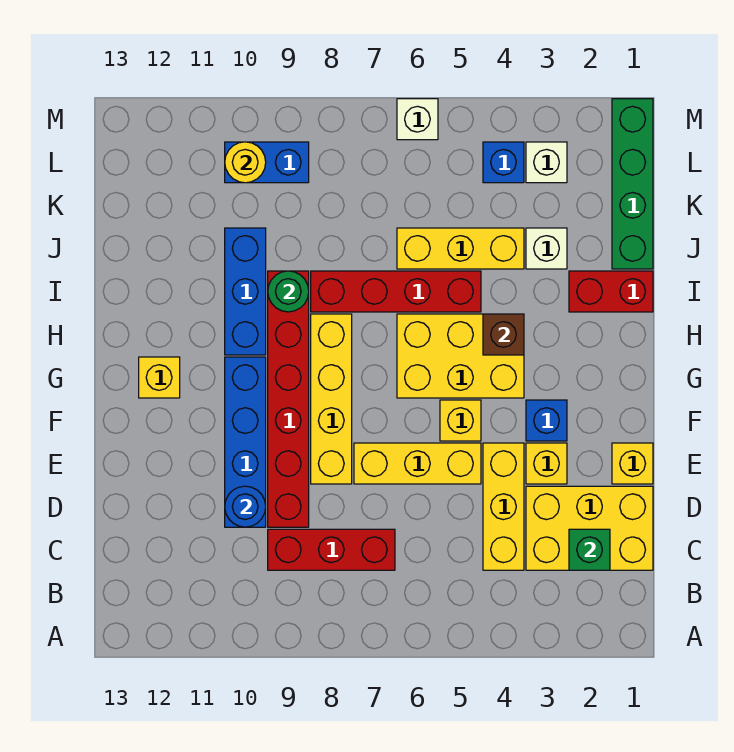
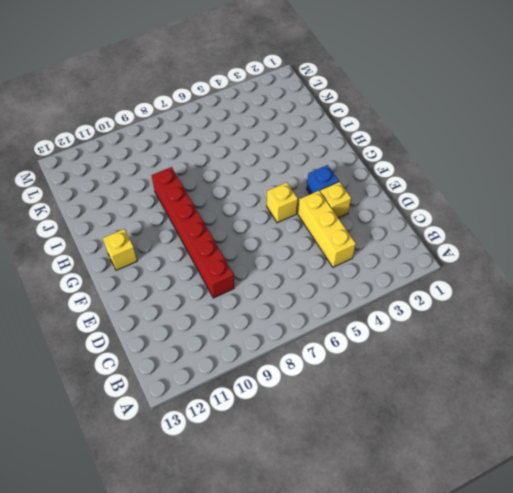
none -> yellow 2x3 brick [526,486,653,570]
none -> red 1x3 brick [268,529,395,570]
none -> blue 1x4 brick [225,357,266,527]

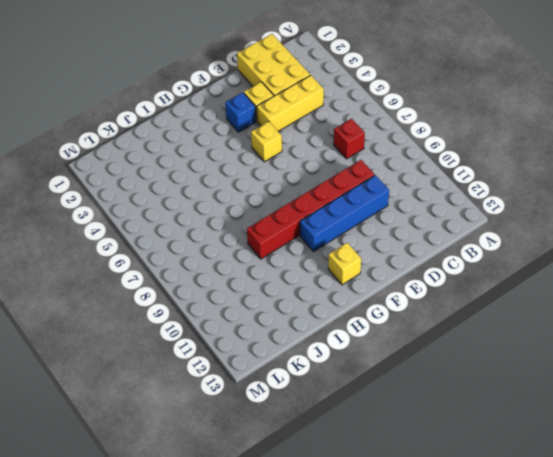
red 1x1 brick [334,119,365,159] -> red 1x3 brick [268,529,395,570]
none -> yellow 1x1 brick [612,443,653,484]
none -> yellow 1x3 brick [354,443,481,484]
none -> yellow 1x4 brick [311,314,352,484]

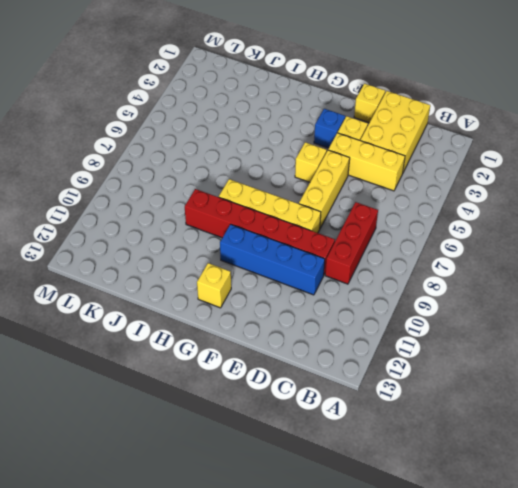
none -> yellow 2x3 brick [397,314,524,398]
none -> blue 1x3 brick [225,228,266,355]
none -> red 1x2 brick [569,271,653,312]

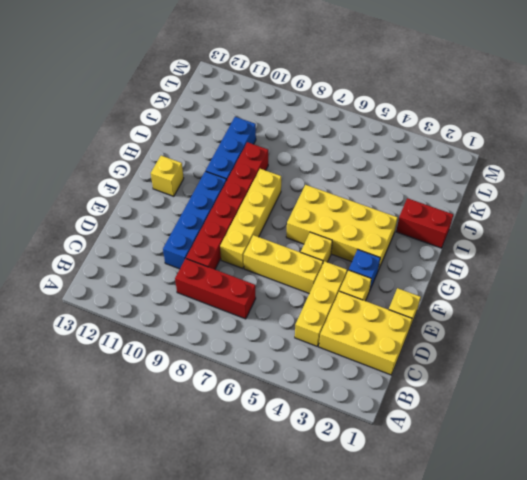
yellow 2x4 brick [286,185,398,270] -> yellow 2x3 brick [397,314,524,398]
none -> red 1x4 brick [311,271,481,312]
none -> green 1x4 brick [612,99,653,269]
none -> white 1x1 brick [526,228,567,269]

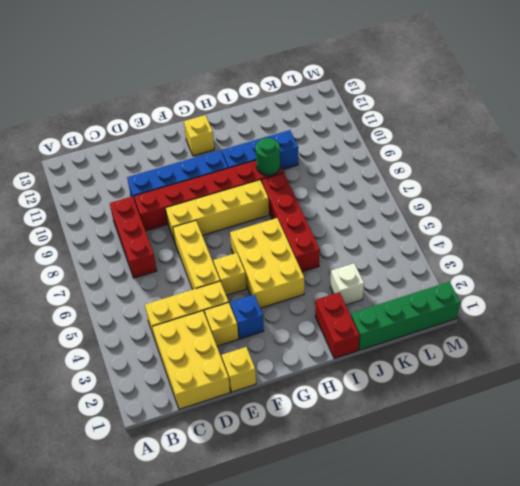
none -> yellow 1x3 brick [397,228,524,269]
none -> white 1x1 brick [526,142,567,183]
none -> blue 1x1 brick [483,142,524,183]

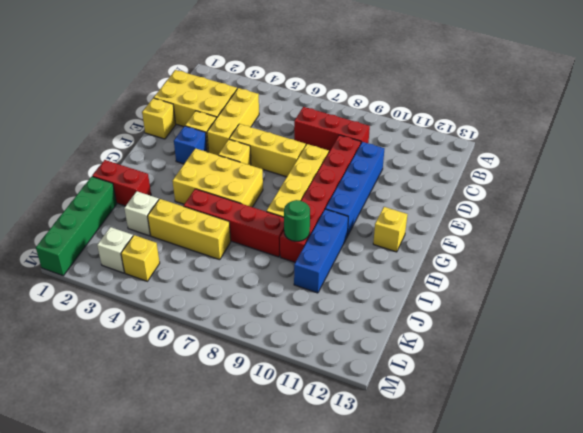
yellow 1x1 brick [121,235,160,281] -> blue 1x1 brick [483,142,524,183]
none -> blue 1x2 brick [225,142,309,183]
none -> white 1x1 brick [397,99,438,140]
none -> green 1x1 brick [569,529,610,570]

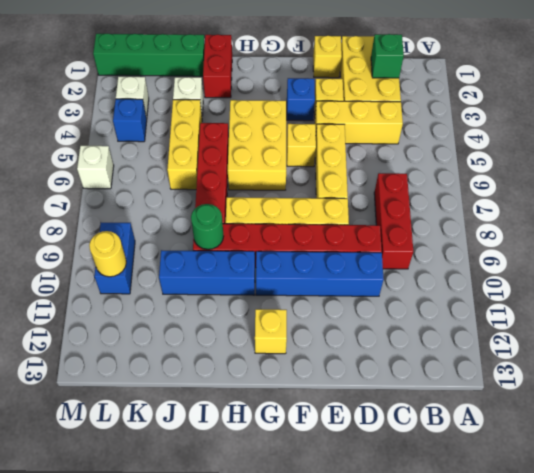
none -> blue 1x1 round brick [225,486,266,527]
none -> brown 1x1 brick [483,314,524,355]

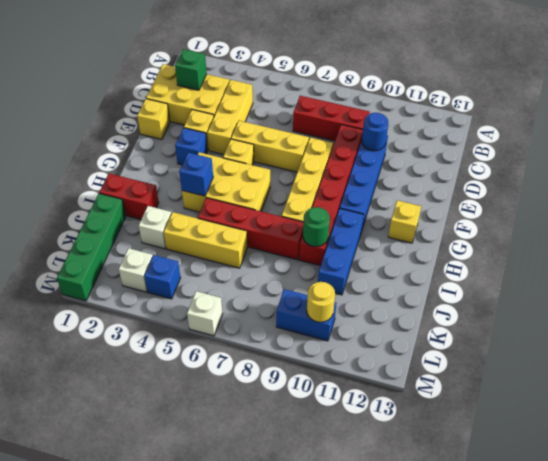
blue 1x1 brick [179,153,213,196] -> brown 1x1 brick [483,314,524,355]

